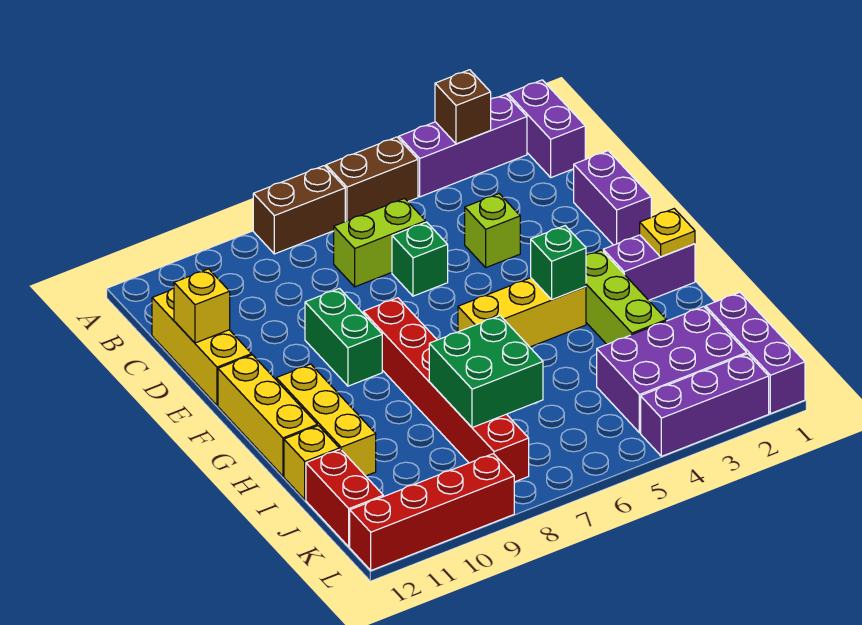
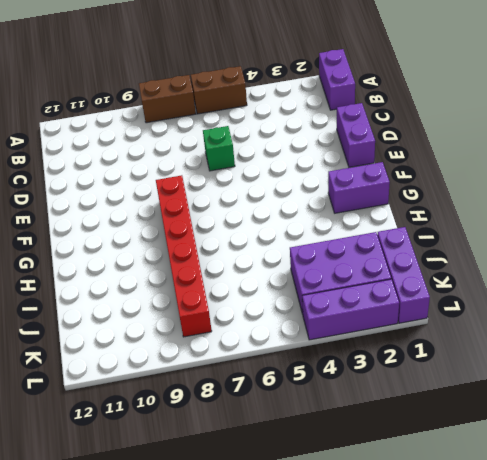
none -> purple 1x3 brick [399,94,527,197]
none -> lime 1x2 brick [334,199,426,287]
none -> yellow 1x3 brick [152,288,252,405]

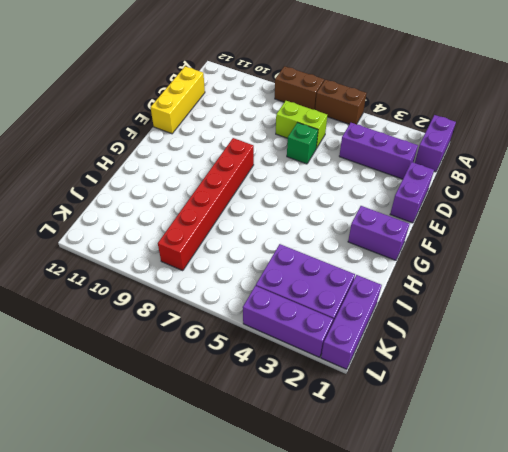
purple 1x3 brick [339,123,418,179] -> purple 1x3 brick moved to [399,94,527,197]
none -> lime 1x1 brick [465,194,520,267]
none -> green 1x2 brick [305,289,382,386]
none -> yellow 1x3 brick [218,355,317,476]

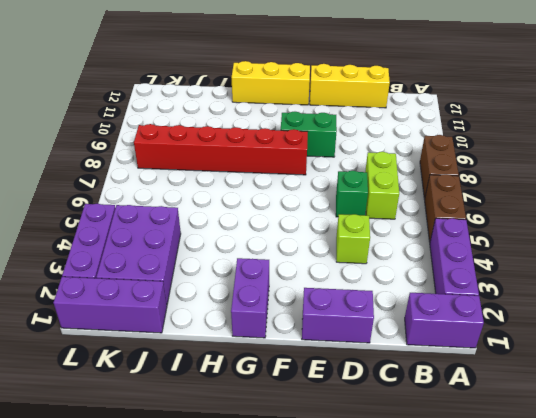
none -> lime 1x3 brick [586,250,666,344]
none -> yellow 1x3 brick [458,278,586,347]
none -> yellow 1x3 brick [276,364,376,476]

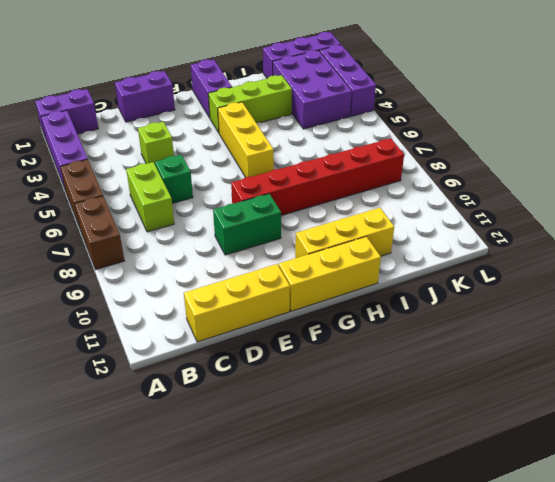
none -> yellow 1x1 brick [284,426,339,500]
none -> red 1x2 brick [306,449,383,547]
none -> red 1x4 brick [350,454,514,570]

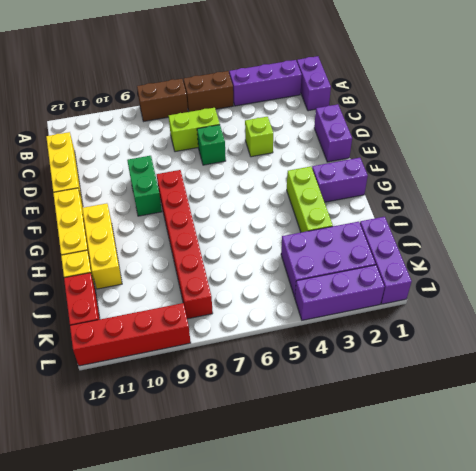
none -> yellow 1x3 brick [458,278,586,347]
none -> brown 1x1 brick [435,70,491,144]
none -> yellow 1x1 brick [174,269,230,343]

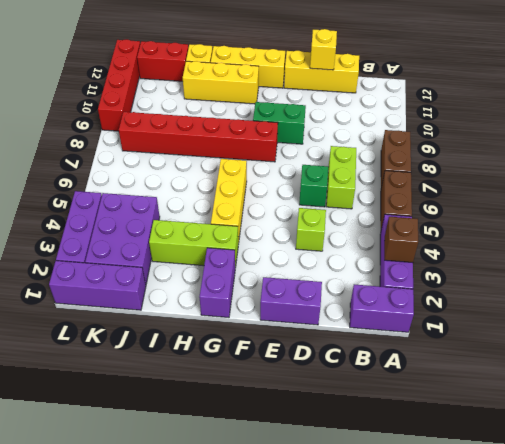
none -> yellow 1x1 plate [640,209,695,257]
none -> green 1x1 brick [531,226,586,299]
none -> green 2x2 brick [429,316,543,428]

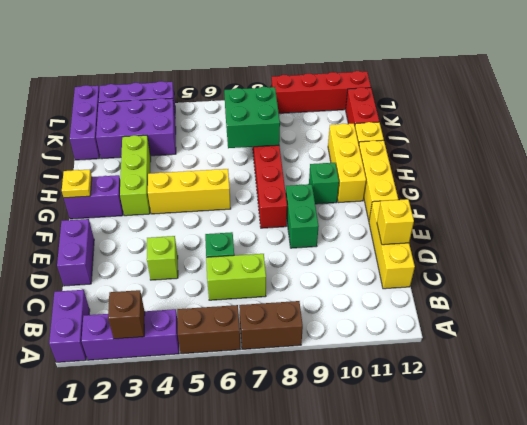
green 1x1 brick [309,163,339,204] -> green 1x1 brick moved to [531,226,586,299]

